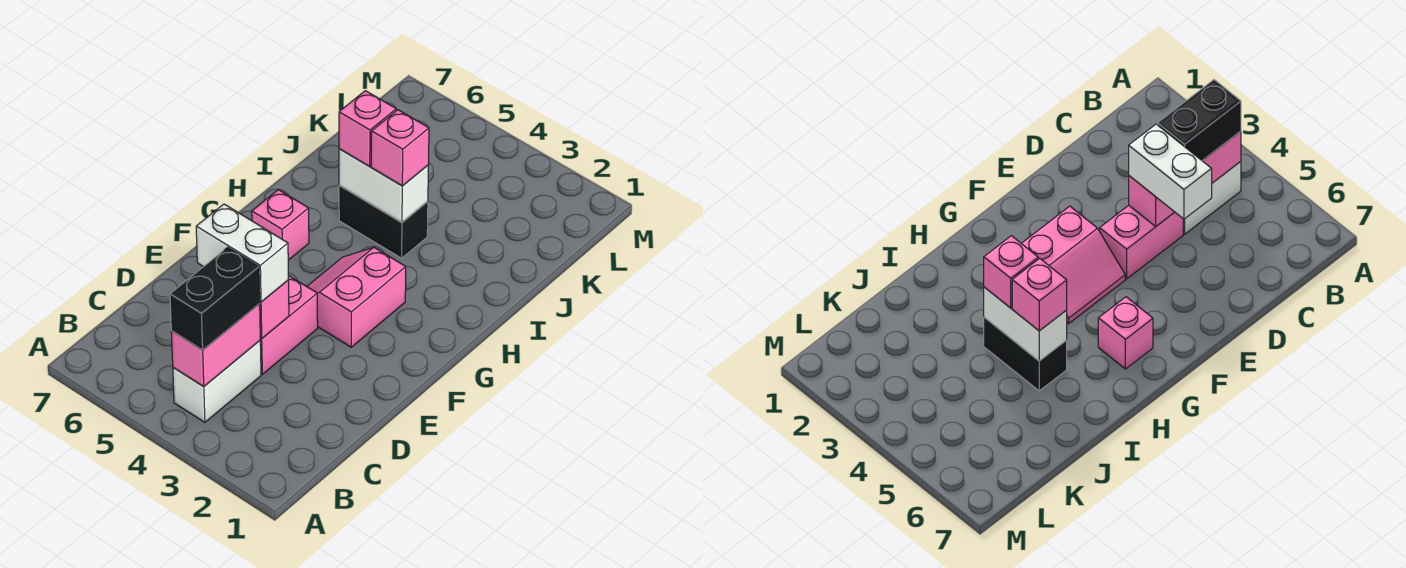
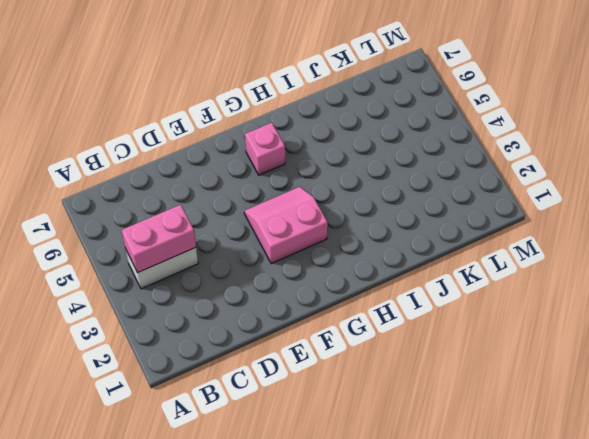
none -> pink 1x2 brick [260,275,318,374]
none -> black 1x2 brick [339,185,428,258]
none -> pink 1x1 brick [259,280,289,339]

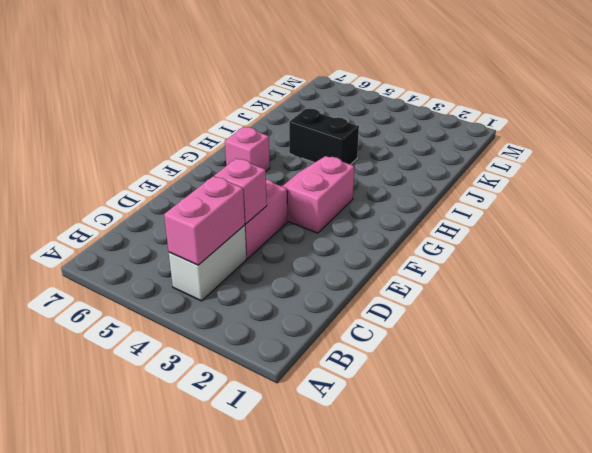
none -> white 1x2 brick [339,149,429,222]
none -> black 1x2 brick [170,247,260,350]
none -> white 1x2 brick [196,204,289,302]

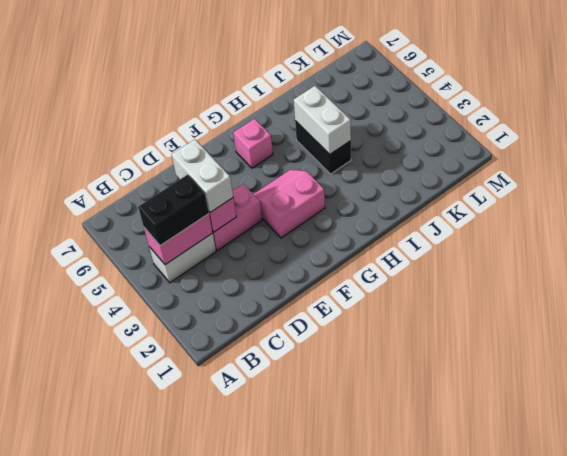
none -> pink 1x1 brick [371,110,429,186]
none -> pink 1x1 brick [339,91,396,167]

